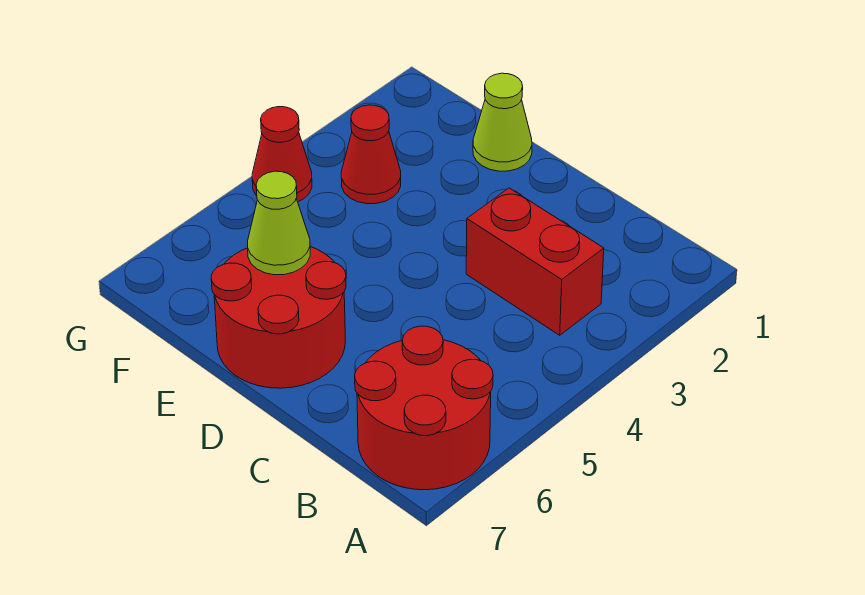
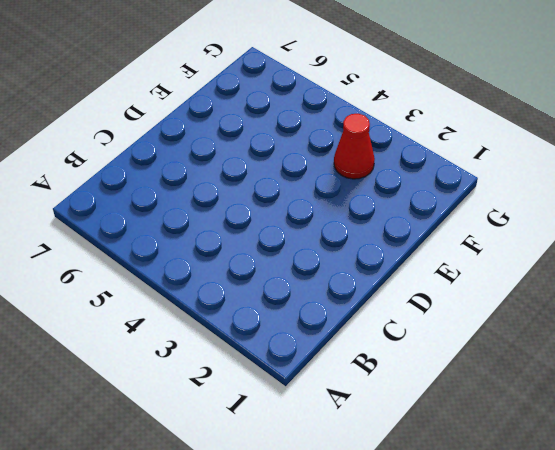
none -> red 2x2 round brick [355,326,493,490]
none -> red 1x2 brick [466,188,604,335]

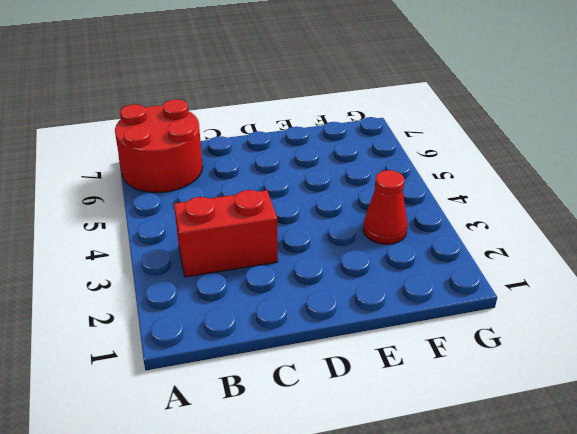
none -> red 2x2 round brick [211,247,346,388]
none -> lime 1x1 cone [473,73,532,171]

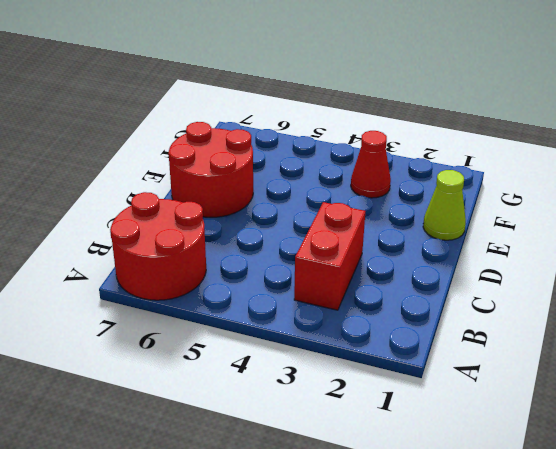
none -> red 1x1 cone [252,107,312,202]
none -> lime 1x1 cone [248,171,310,275]

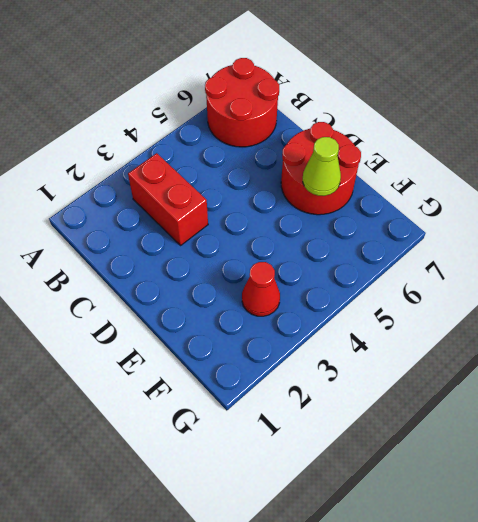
none -> lime 1x1 cone [473,73,532,171]
none -> red 1x1 cone [252,107,312,202]

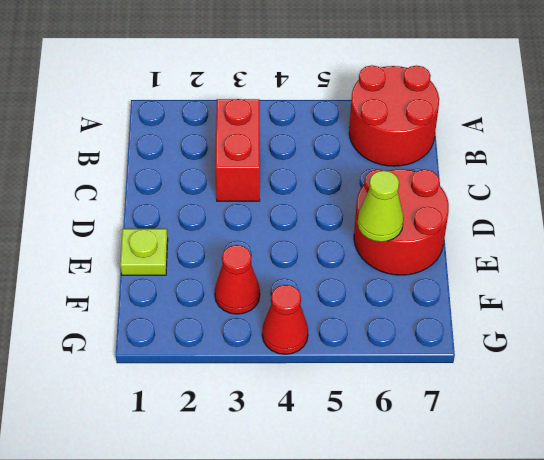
lime 1x1 plate [120,229,168,275] -> lime 1x1 cone [473,73,532,171]

